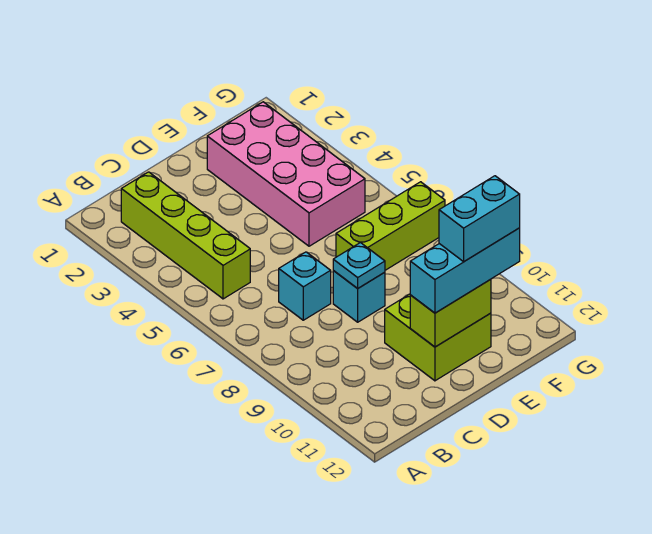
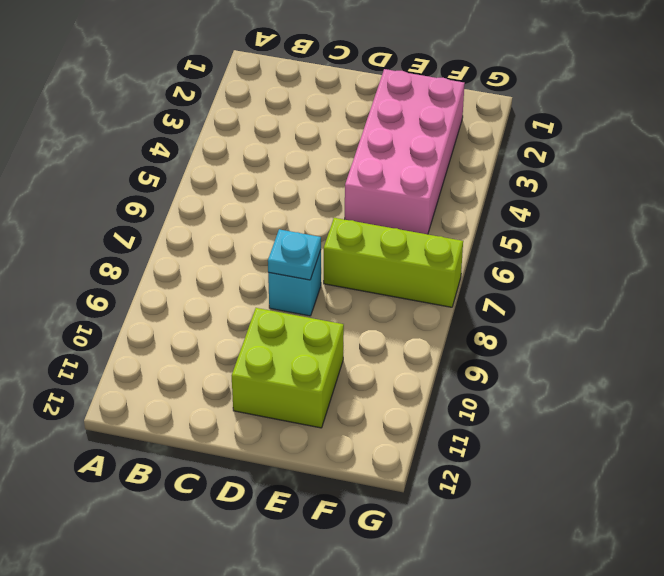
none -> lime 1x4 brick [121,172,250,299]
none -> cyan 1x1 brick [279,252,331,320]

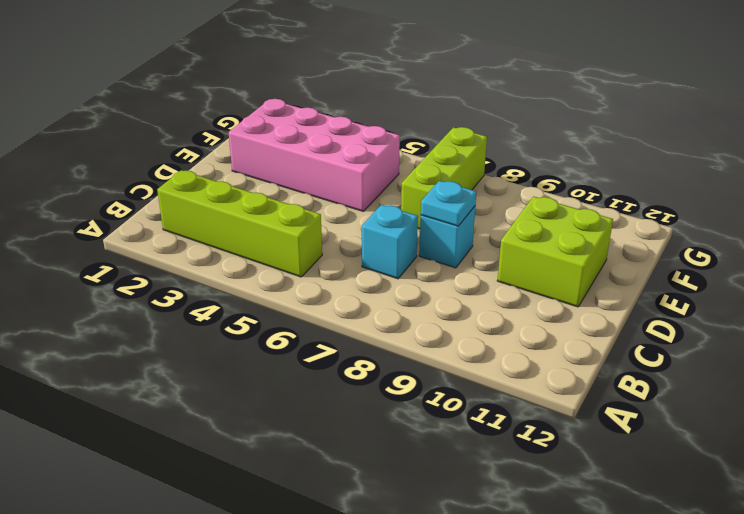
none -> lime 1x2 brick [410,279,491,347]
none -> cyan 1x3 brick [410,228,520,313]

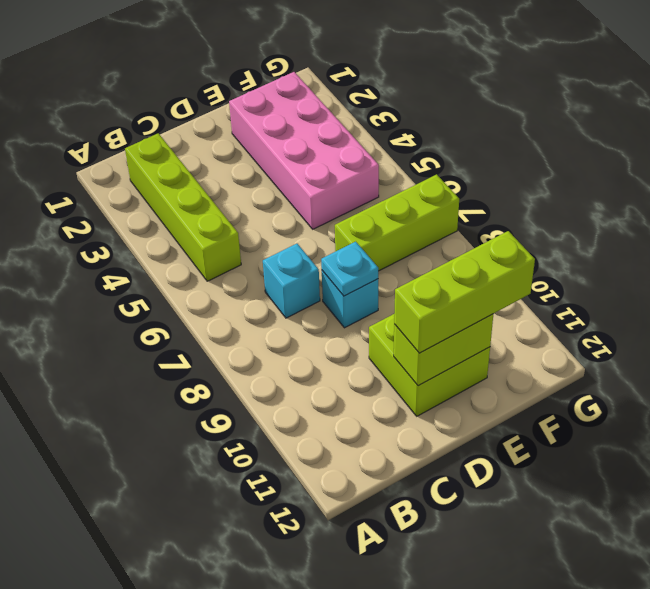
lime 1x3 brick [394,231,535,353] -> cyan 1x3 brick [410,228,520,313]
none -> cyan 1x2 brick [439,176,520,262]

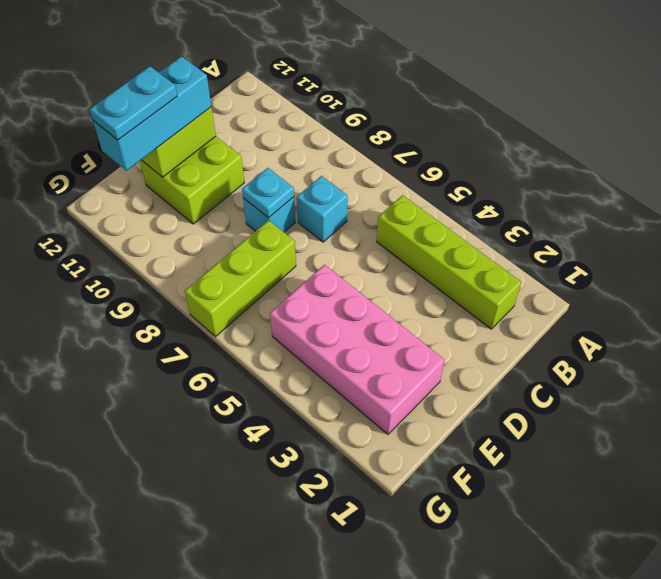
cyan 1x2 plate [90,66,177,140] -> cyan 1x2 brick [439,176,520,262]

